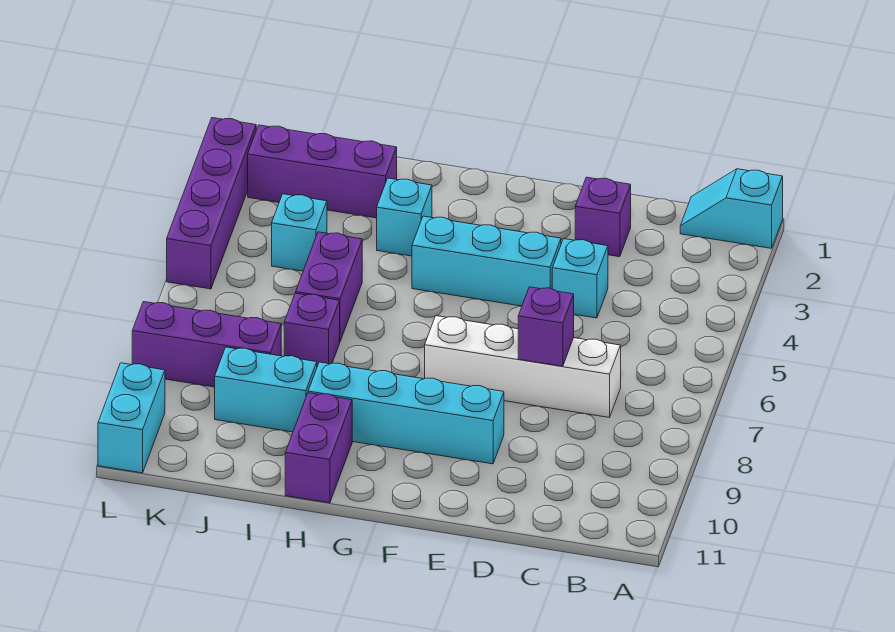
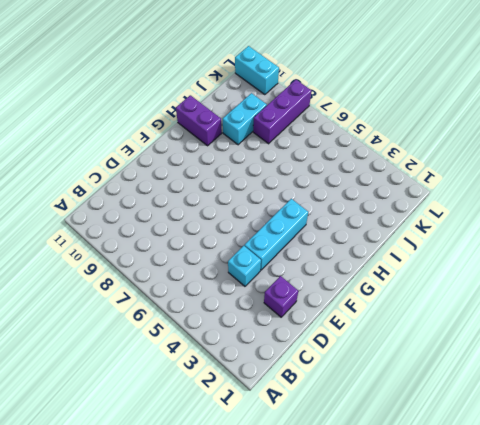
none -> cyan 1x2 slope [680,169,783,248]
none -> white 1x4 brick [425,316,621,417]
none -> cyan 1x4 brick [308,362,504,464]

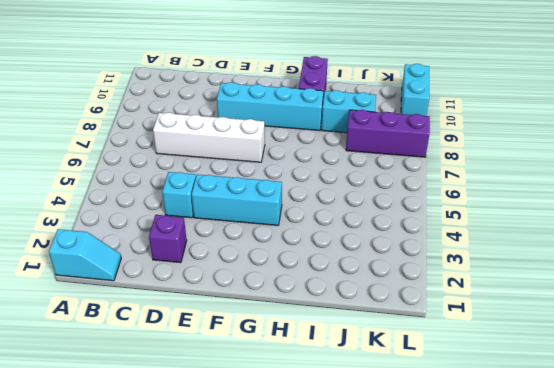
none -> cyan 1x1 brick [377,178,432,256]
none -> purple 1x3 brick [248,125,397,218]
none -> purple 1x2 brick [296,232,362,341]

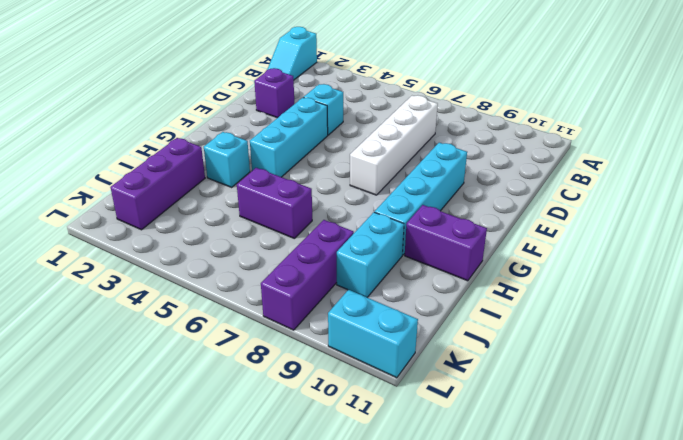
none -> purple 1x1 brick [284,293,340,366]
none -> cyan 1x1 brick [272,194,327,271]
none -> purple 1x4 brick [167,118,256,289]

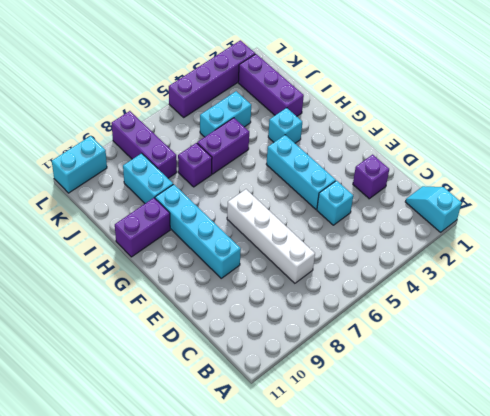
cyan 1x2 brick [200,91,251,137] -> cyan 1x1 brick [272,194,327,271]
none -> purple 1x1 brick [518,287,574,366]

